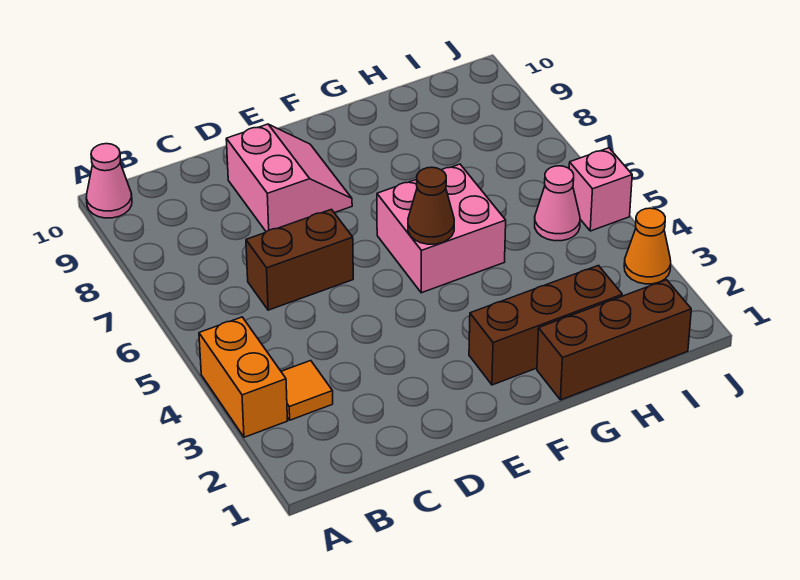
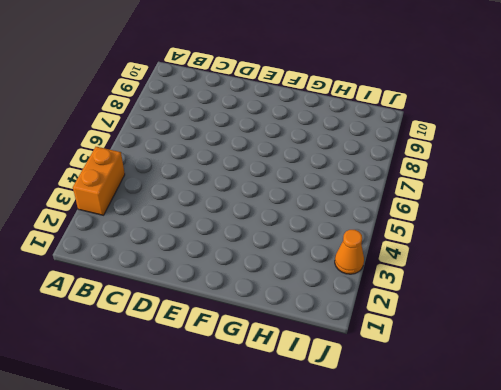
none -> pink 1x1 cone [86,144,132,218]
none -> orange 1x1 tile [281,361,333,420]
none -> brown 1x2 brick [246,209,353,310]

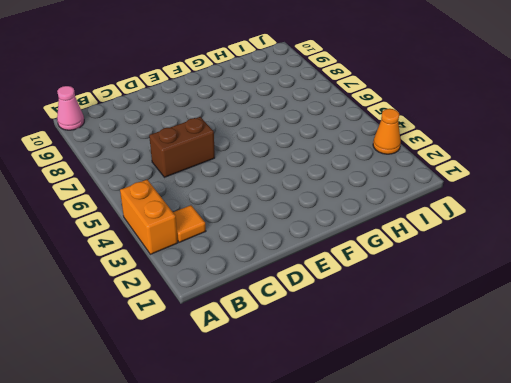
none -> pink 2x2 slope [226,124,352,232]
none -> brown 1x3 brick [469,265,622,385]
none -> pink 2x2 brick [377,164,506,293]

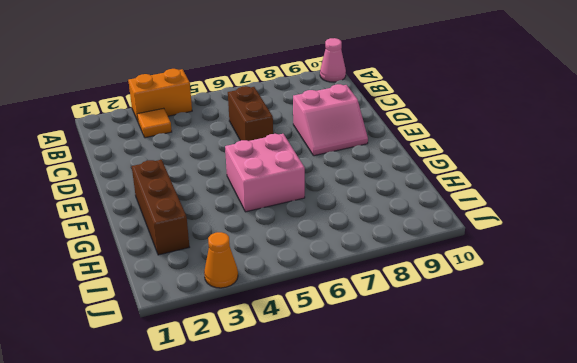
none -> brown 1x3 brick [537,280,691,400]
none -> pink 1x1 cone [535,166,580,241]
none -> pink 1x1 brick [569,148,632,231]

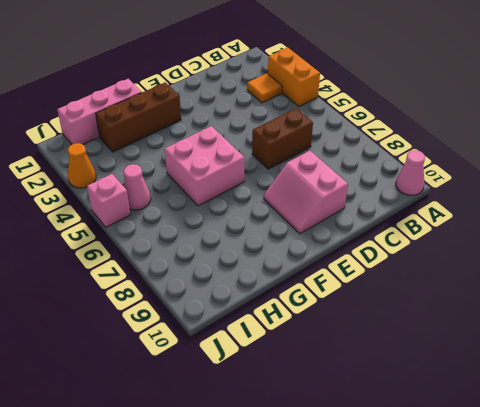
pink 1x3 brick [57,79,142,144] -> brown 1x3 brick [537,280,691,400]
none -> brown 1x1 cone [408,167,454,244]

